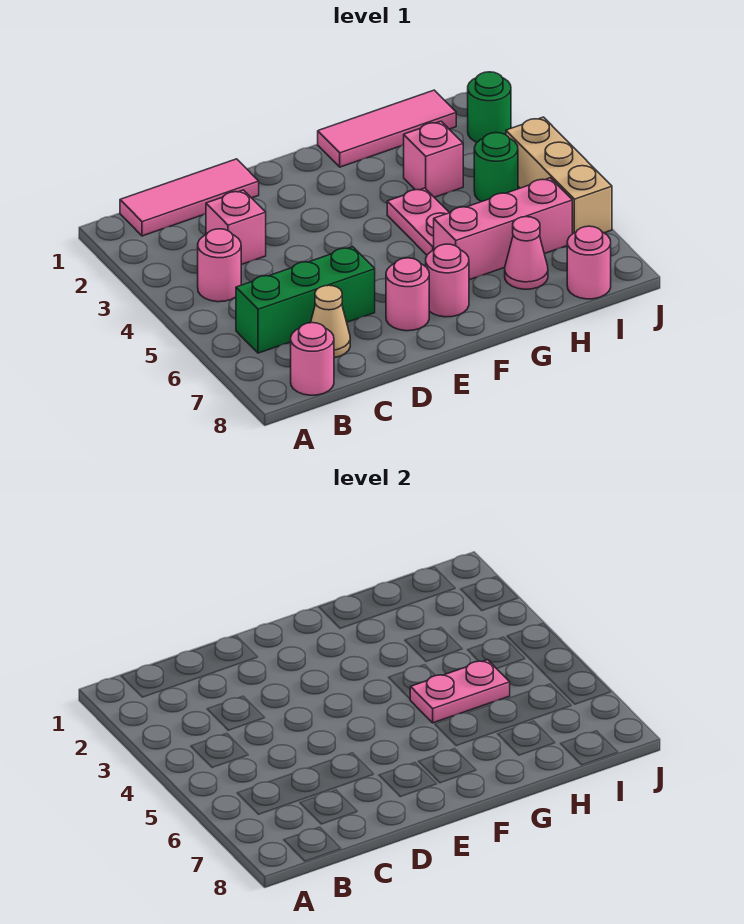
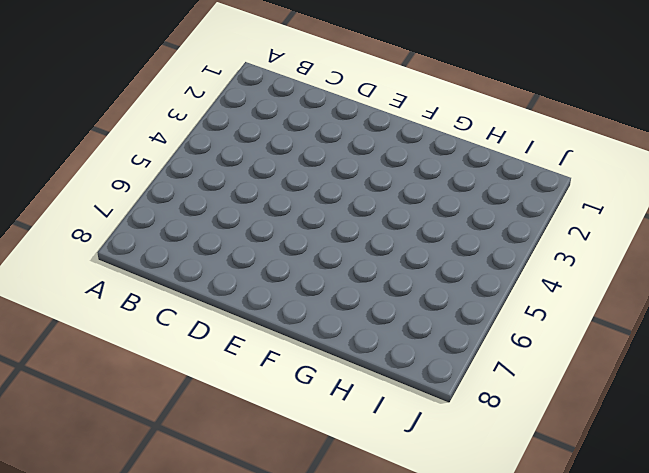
none -> pink 1x3 tile [120,159,259,236]
none -> pink 1x1 round brick [198,229,241,302]
none -> green 1x3 brick [236,247,375,353]

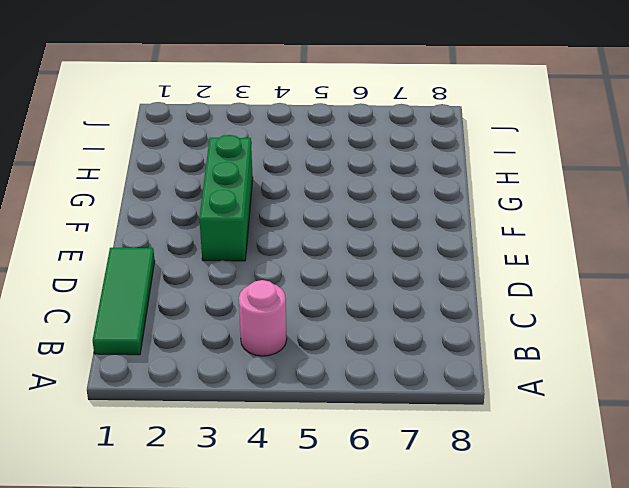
green 1x3 tile [93,248,155,355] -> pink 1x3 tile [120,159,259,236]
green 1x3 brick [199,135,253,261] -> green 1x3 brick moved to [236,247,375,353]
none -> pink 1x1 round brick [291,323,334,395]
none -> pink 1x1 brick [206,190,266,265]
none -> tan 1x1 cone [311,285,350,358]

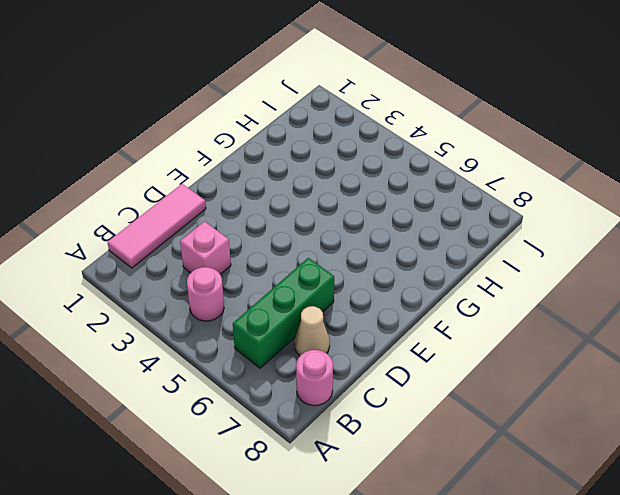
none -> pink 1x1 round brick [386,258,429,331]
none -> pink 1x1 round brick [426,244,469,317]
none -> pink 1x3 tile [318,90,456,167]

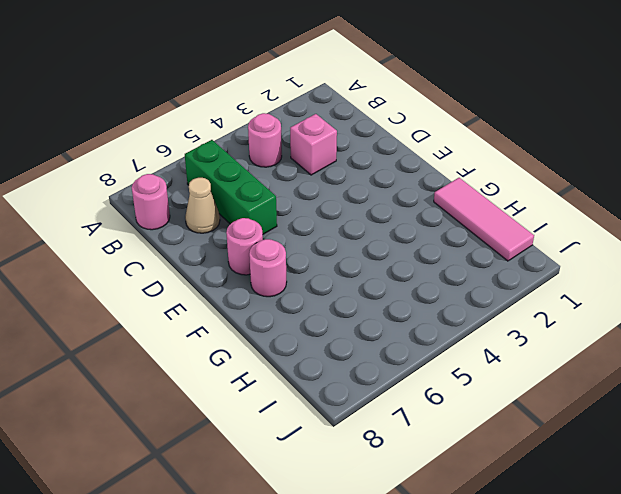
none -> pink 1x3 tile [120,159,259,236]
none -> pink 1x2 plate [387,188,449,255]
none -> pink 1x3 brick [434,178,572,280]

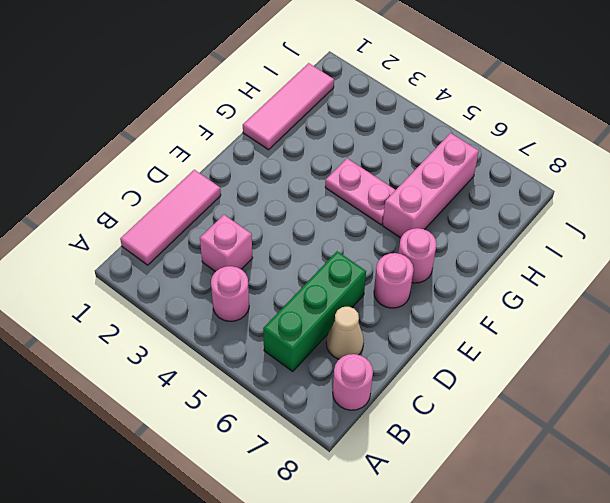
none -> pink 1x1 brick [404,121,463,197]
none -> pink 1x1 cone [505,217,548,289]
none -> green 1x1 round brick [474,133,518,202]

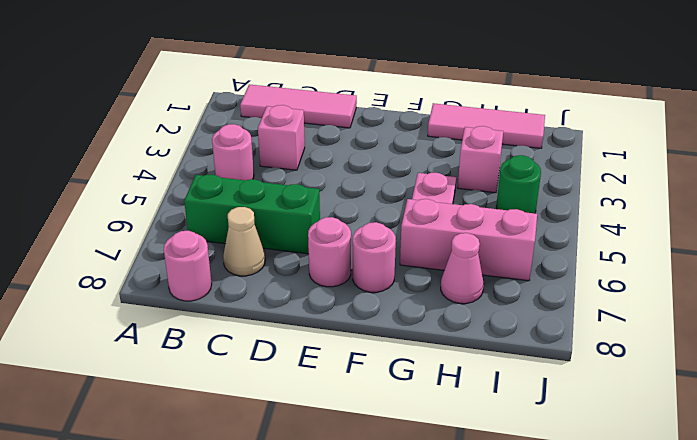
none -> pink 1x1 round brick [567,226,611,299]
none -> green 1x1 round brick [468,72,511,142]
none -> tan 1x3 brick [506,117,612,234]

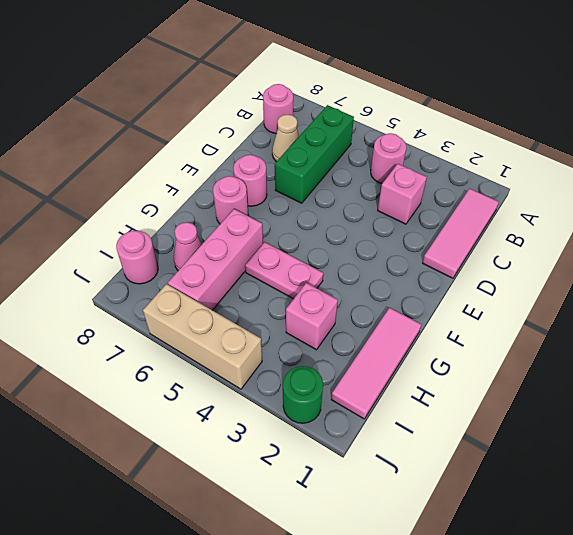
none -> green 1x1 round brick [474,133,518,202]
none -> pink 1x2 plate [410,660,510,723]

